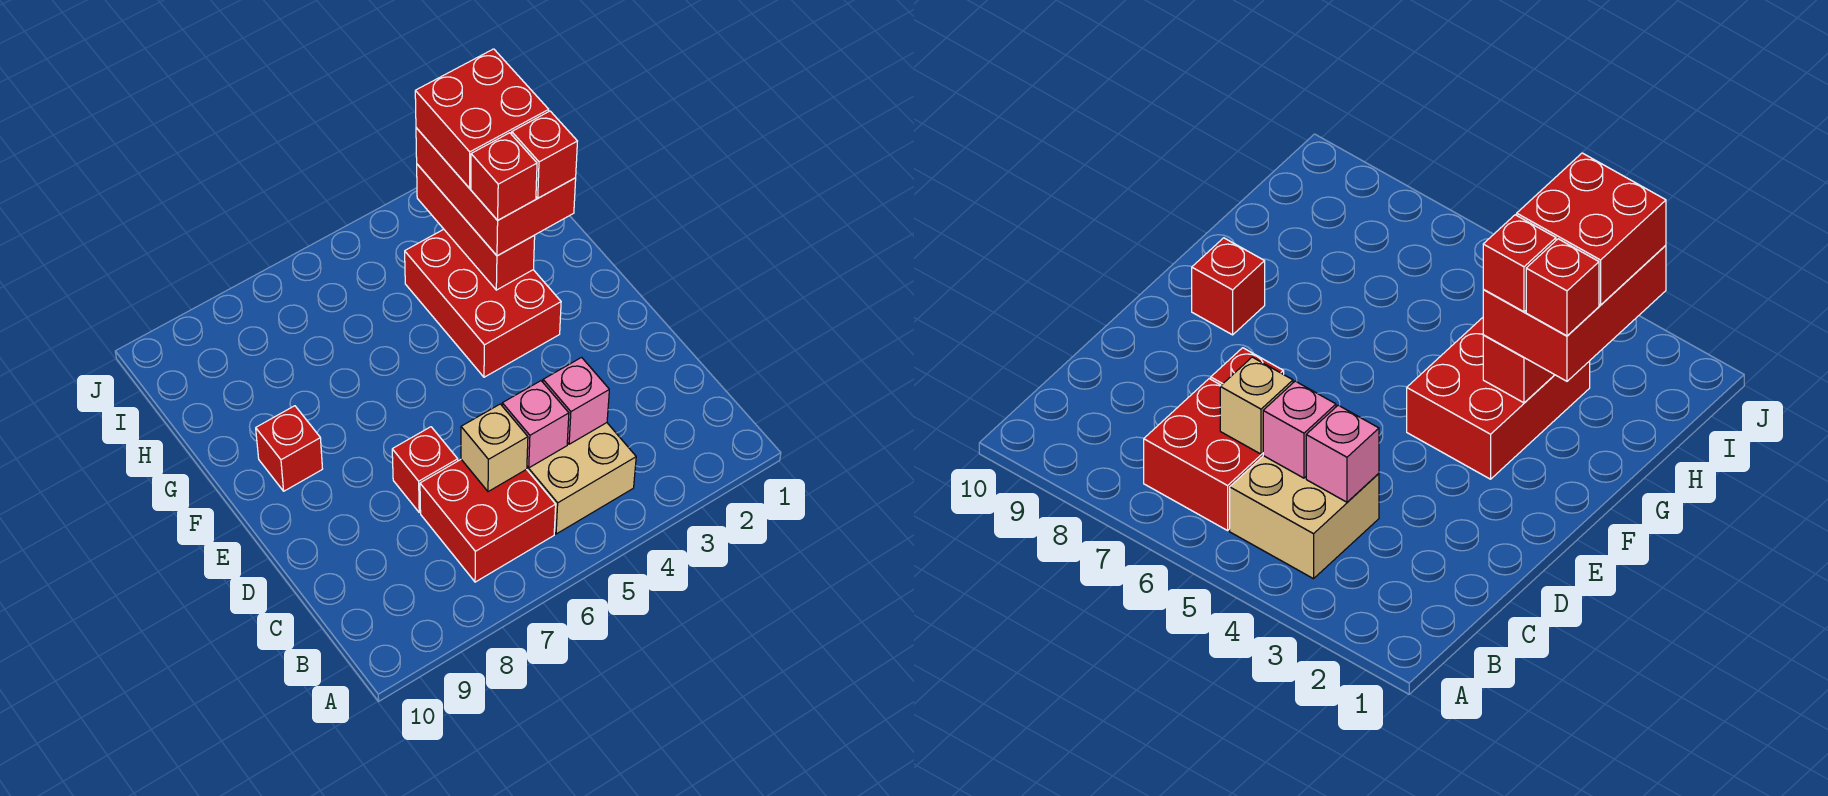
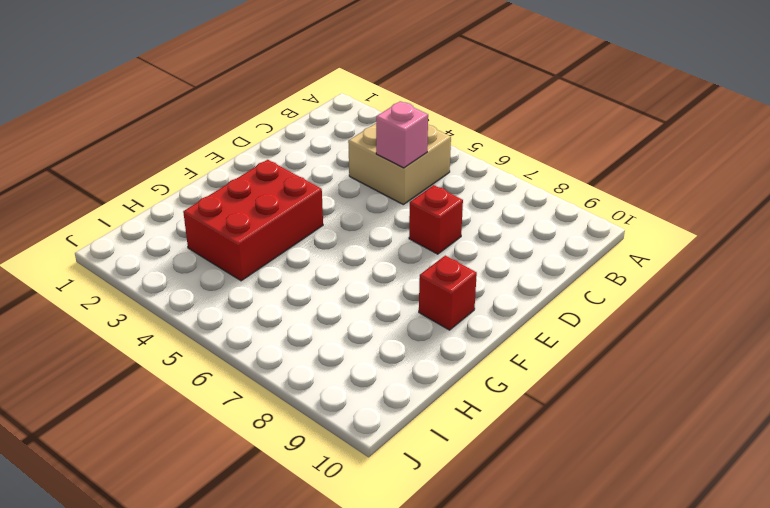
none -> red 2x2 brick [420,460,556,582]
none -> pink 1x1 brick [543,357,609,444]
none -> tan 1x1 brick [461,404,528,492]

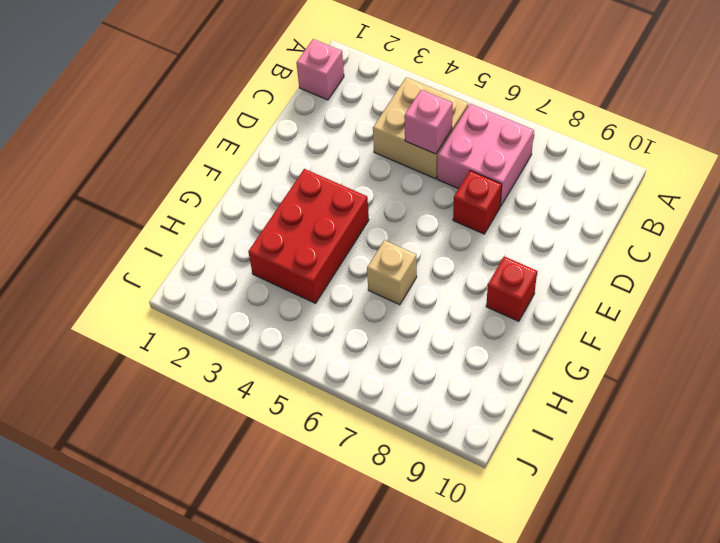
pink 1x1 brick [296,39,344,100] -> pink 1x1 brick moved to [543,357,609,444]
pink 2x2 brick [437,104,534,207] -> red 2x2 brick [420,460,556,582]
tan 1x1 brick [367,240,417,305] -> tan 1x1 brick moved to [461,404,528,492]
none -> red 1x3 brick [417,164,535,290]
none -> red 2x3 brick [416,128,576,256]
none -> red 1x1 brick [512,111,577,198]

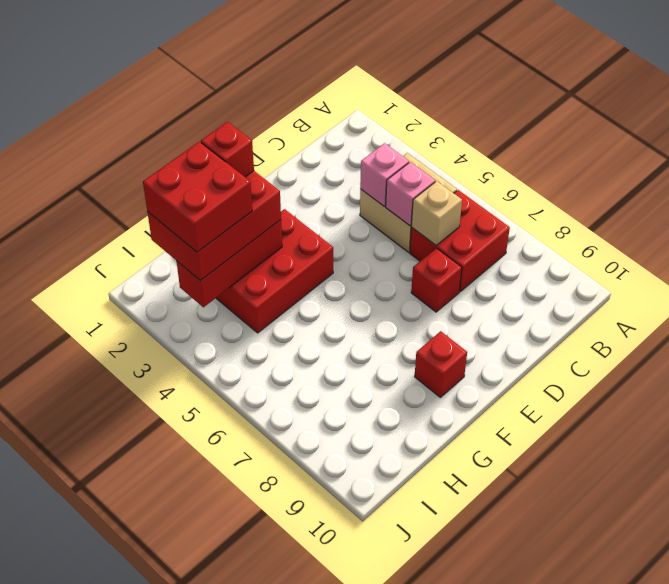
none -> red 1x1 brick [471,133,537,220]

